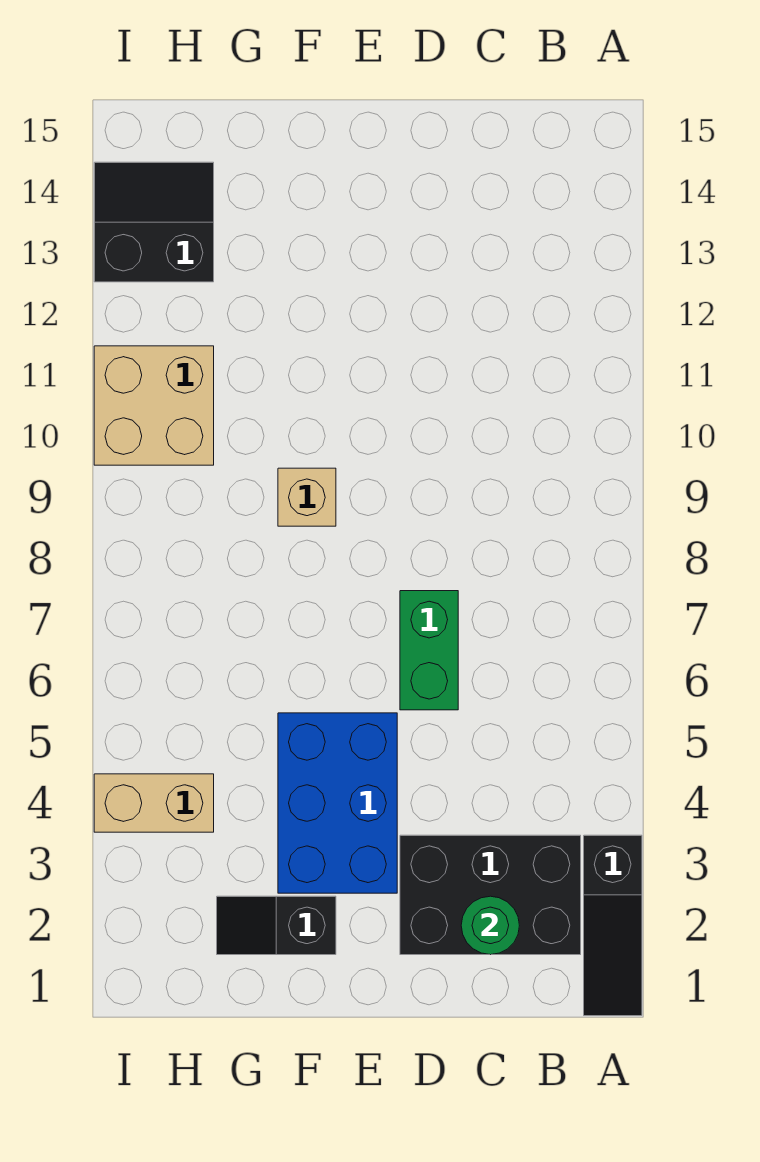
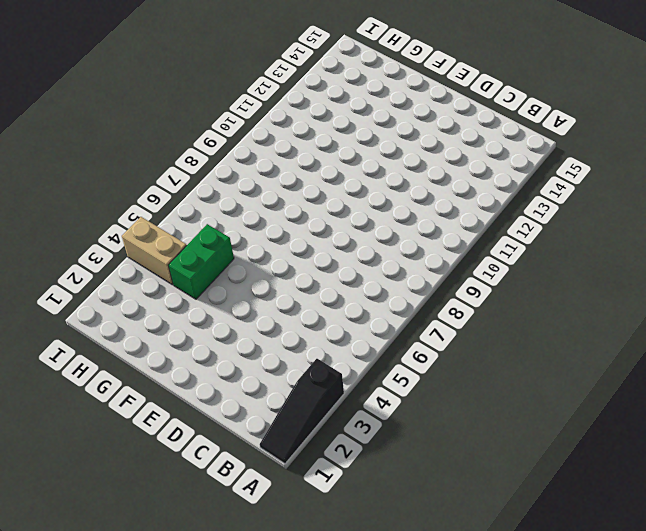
green 1x2 brick [168,224,234,299] -> green 1x2 brick moved to [400,591,458,710]
none -> black 2x3 brick [400,835,581,955]
none -> blue 2x3 brick [278,713,397,893]

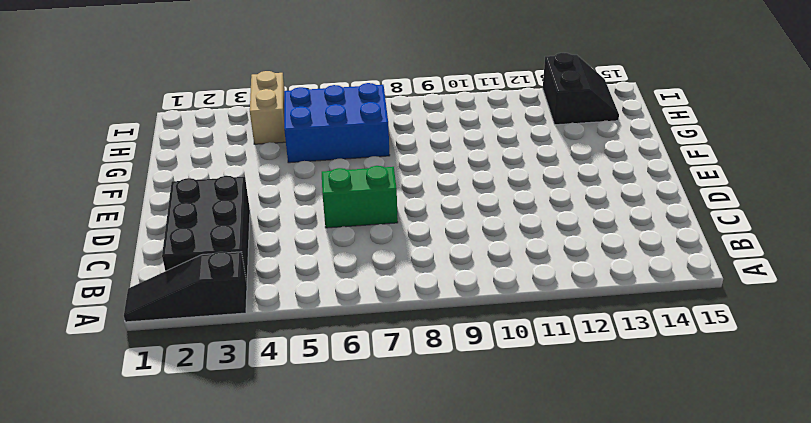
blue 2x3 brick [284,83,390,163] -> blue 2x3 brick moved to [278,713,397,893]
none -> black 1x2 slope [217,896,336,955]
none -> tan 1x1 brick [278,468,336,526]

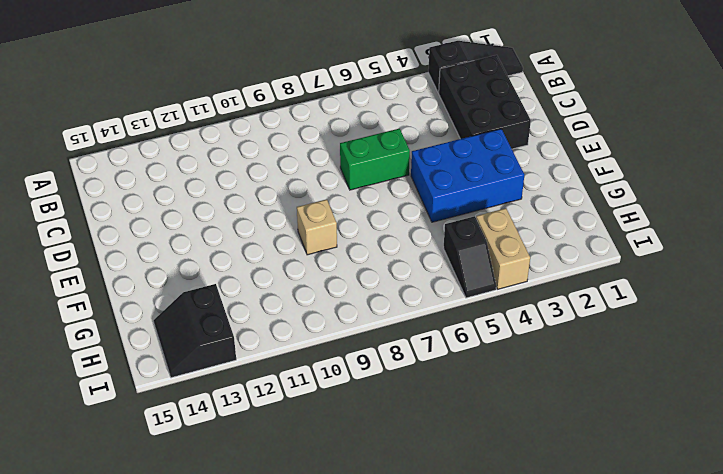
black 1x2 slope [444,216,496,298] -> black 1x2 slope moved to [217,896,336,955]
none -> tan 2x2 brick [94,346,214,465]
none -> green 1x1 round brick [461,896,519,955]

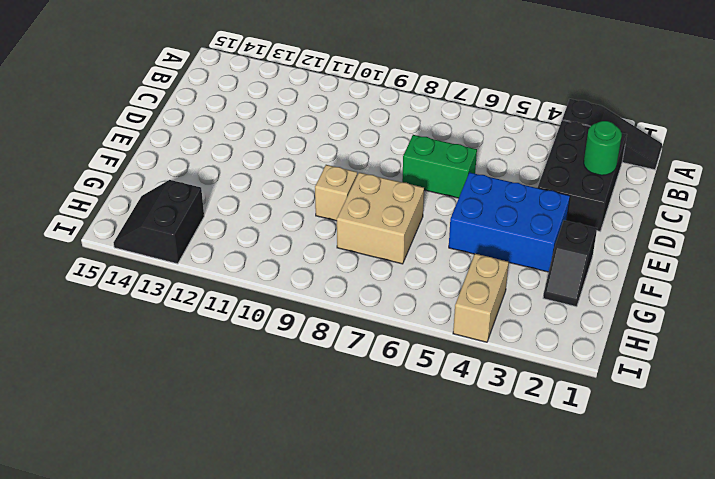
tan 2x2 brick [337,172,424,264] -> tan 2x2 brick moved to [94,346,214,465]

